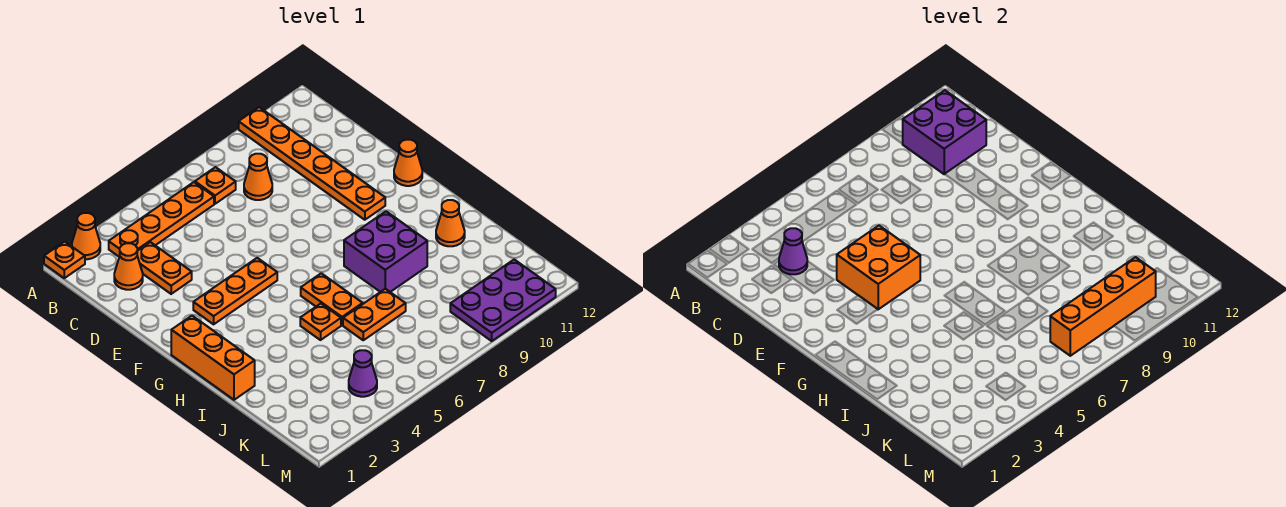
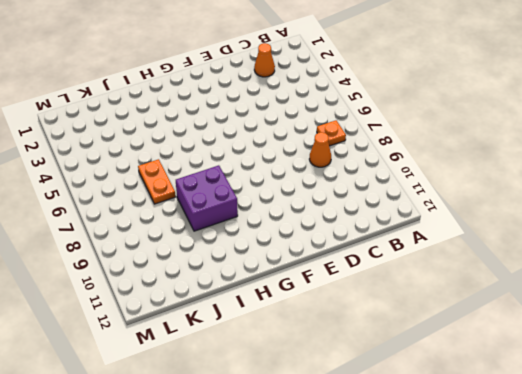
none -> orange 1x1 plate [44,242,85,278]
none -> orange 1x1 cone [72,213,100,259]
none -> orange 1x6 plate [239,107,385,220]

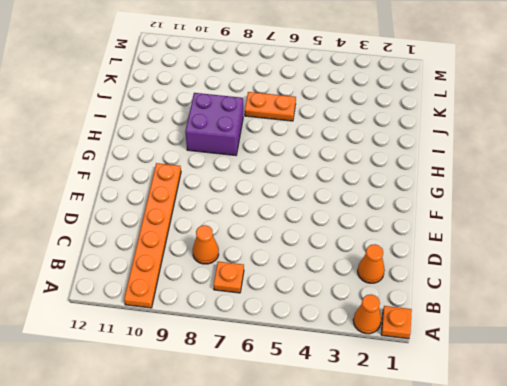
none -> orange 1x4 plate [109,182,214,256]
none -> orange 1x2 plate [137,242,192,294]
none -> orange 1x3 plate [193,258,277,324]

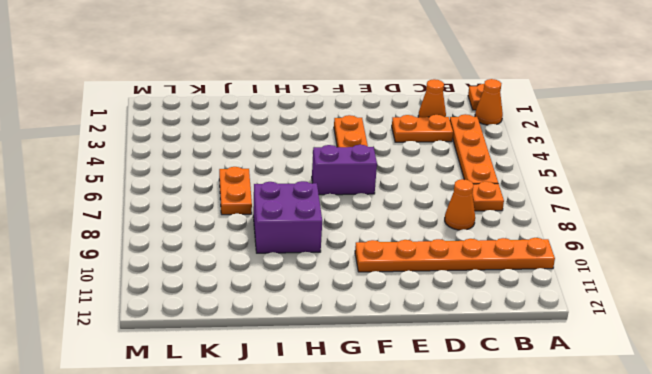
purple 1x2 brick [312,145,377,195] -> none
none -> orange 1x1 cone [394,140,422,186]
none -> orange 1x3 brick [171,316,255,400]
none -> orange 1x2 plate [301,273,363,325]

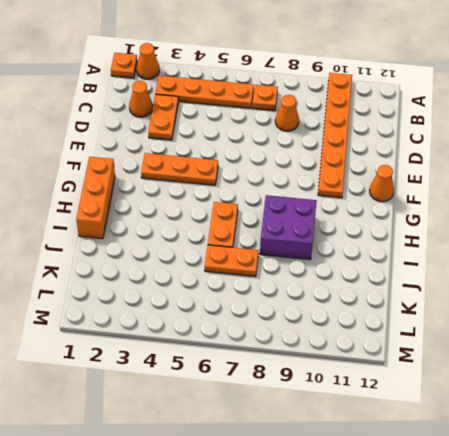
none -> orange 1x1 plate [300,304,341,340]
none -> orange 1x1 cone [436,200,465,246]
none -> purple 1x1 cone [349,350,377,397]

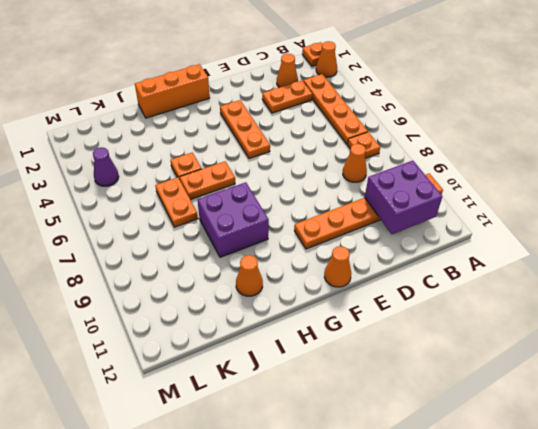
none -> purple 2x3 plate [450,260,556,341]
none -> purple 1x1 cone [779,228,807,274]
none -> orange 2x2 brick [837,226,920,309]

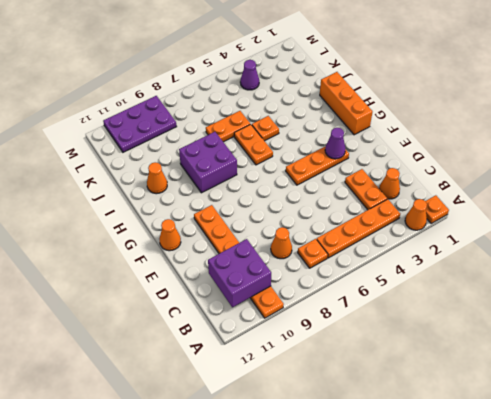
purple 1x1 cone [325,128,346,159] -> purple 1x1 cone moved to [779,228,807,274]
none -> orange 2x2 brick [837,226,920,309]
none -> orange 1x4 brick [1050,257,1156,356]

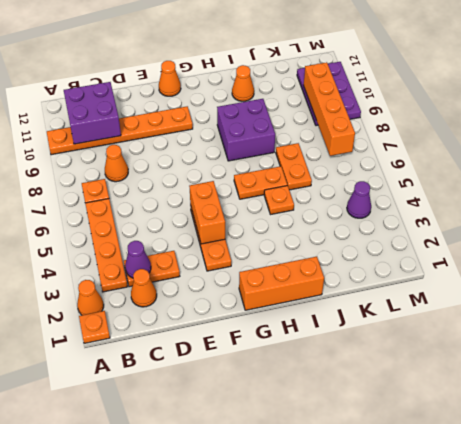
orange 1x2 brick [189,181,225,244] -> orange 2x2 brick [837,226,920,309]

